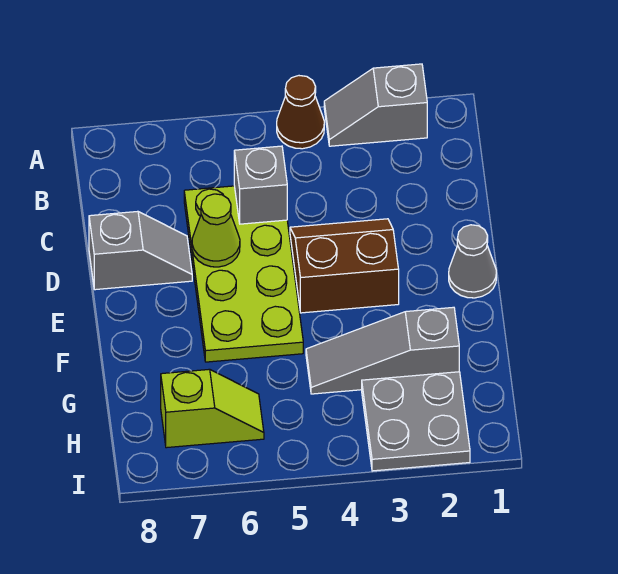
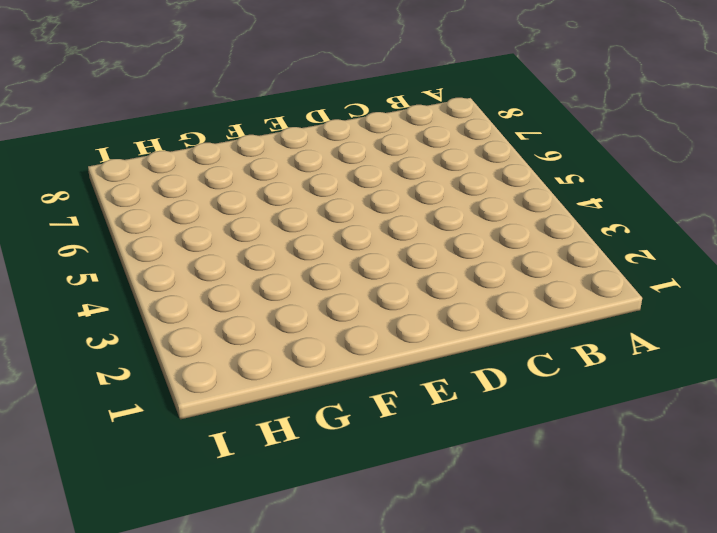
none -> grey 1x2 slope [324,64,427,146]
none -> brown 1x1 cone [277,76,324,149]

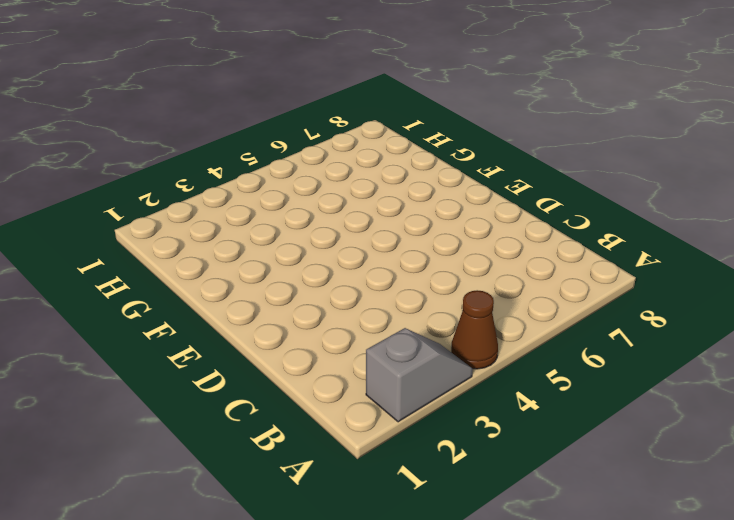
none -> lime 2x4 plate [184,186,303,362]
none -> brown 2x2 slope [290,219,399,313]

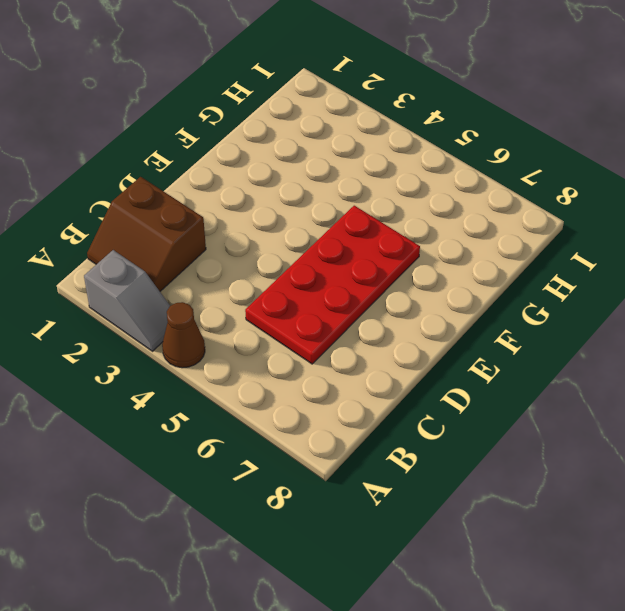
brown 2x2 slope [87,177,206,291] -> brown 2x2 slope moved to [290,219,399,313]
red 2x4 plate [245,206,420,364] -> lime 2x4 plate [184,186,303,362]
none -> grey 1x2 slope [89,211,192,290]
none -> grey 1x1 cone [449,225,496,298]

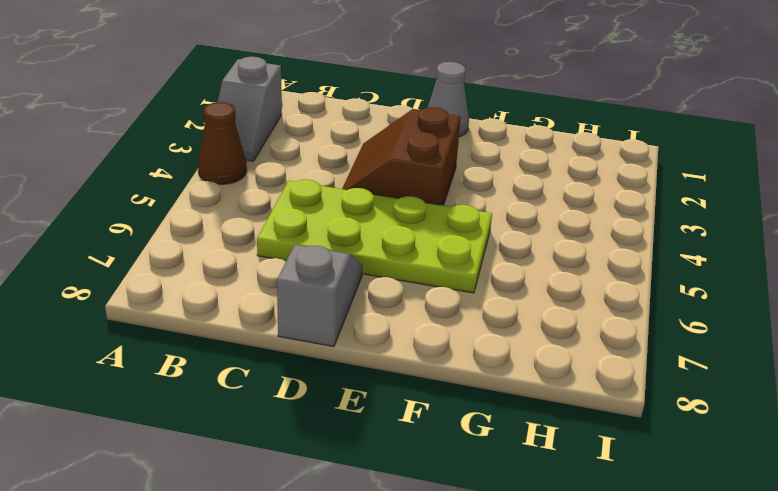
none -> grey 1x3 slope [306,307,459,394]
none -> grey 2x2 plate [362,372,470,471]

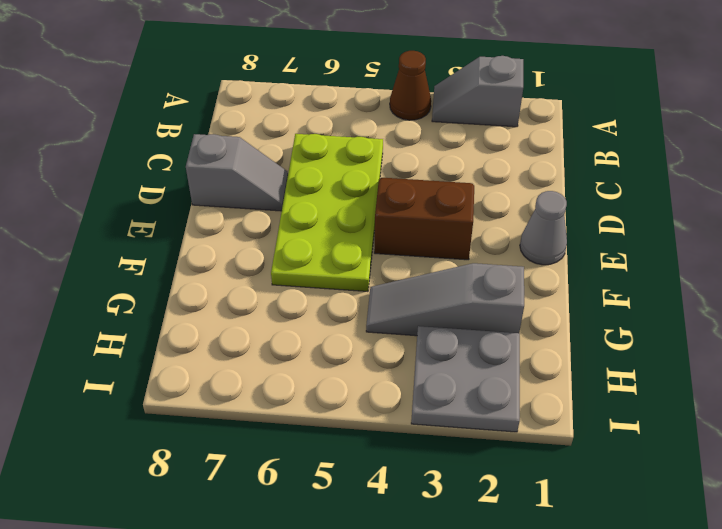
none -> lime 1x2 slope [161,369,264,448]
none -> grey 1x1 brick [234,146,287,224]

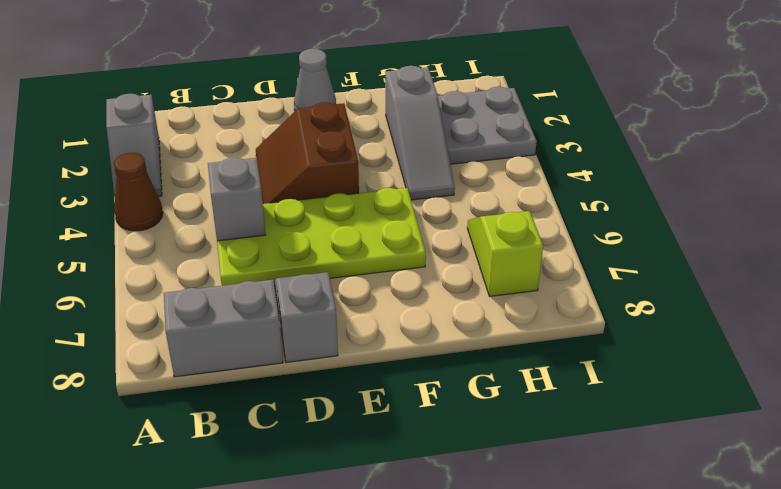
grey 1x2 brick [164,280,283,377] -> none
none -> lime 1x1 cone [192,194,240,267]

